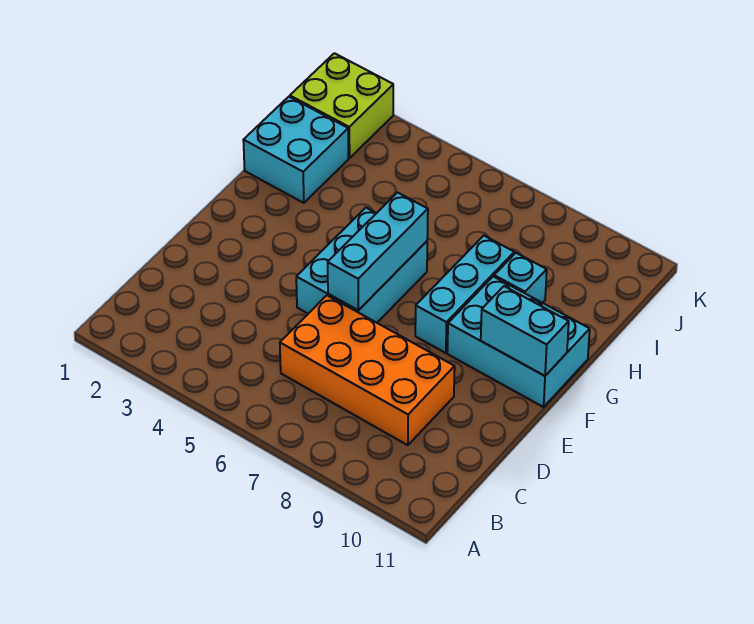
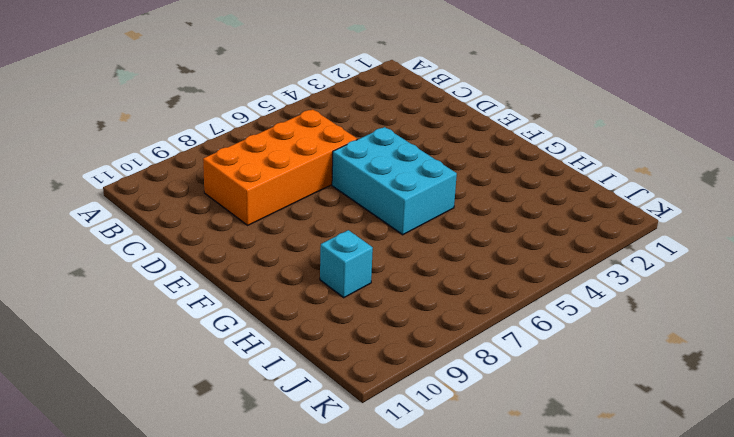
none -> cyan 1x3 brick [415,236,514,353]
none -> cyan 2x3 brick [447,276,590,407]

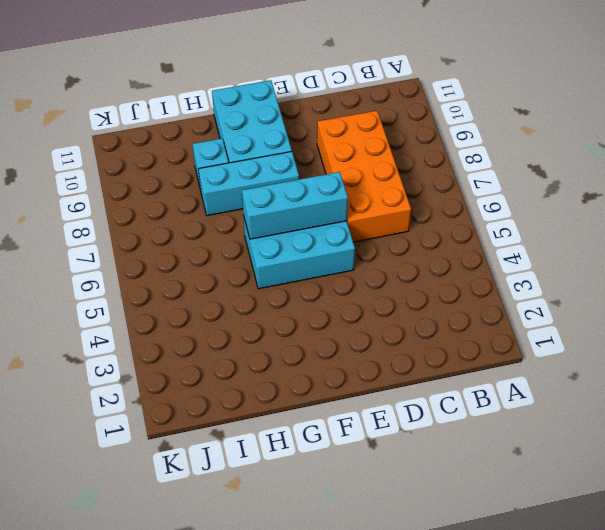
none -> cyan 2x2 brick [243,97,349,203]
none -> lime 2x2 brick [290,53,393,158]

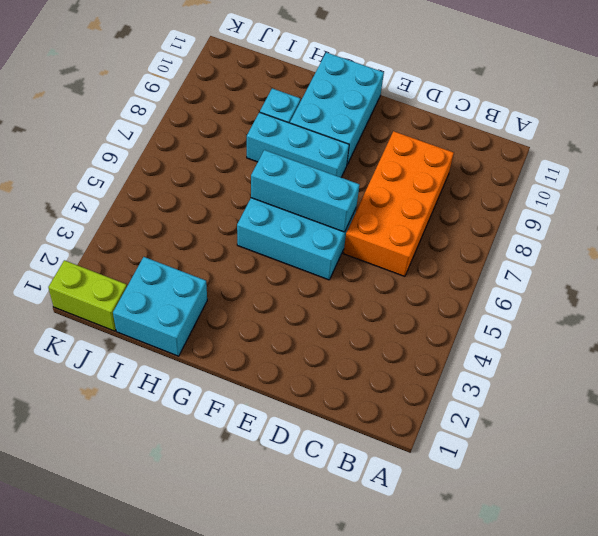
lime 1x2 brick [48,260,127,331] -> lime 2x2 brick [290,53,393,158]
none -> cyan 1x2 brick [481,286,569,376]

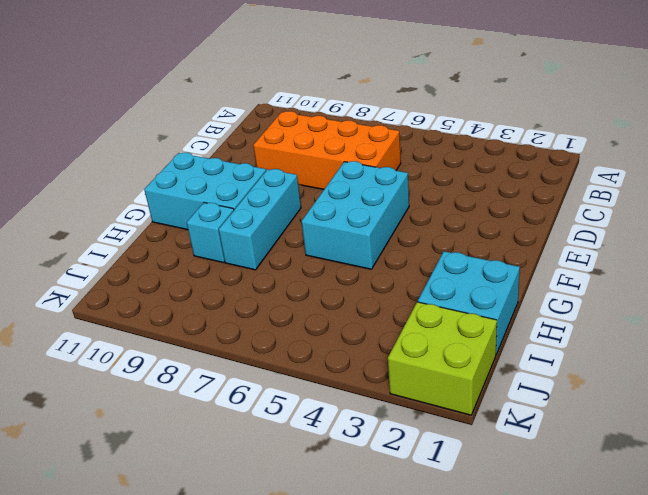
none -> cyan 1x3 brick [328,193,428,310]
none -> cyan 1x2 brick [481,286,569,376]

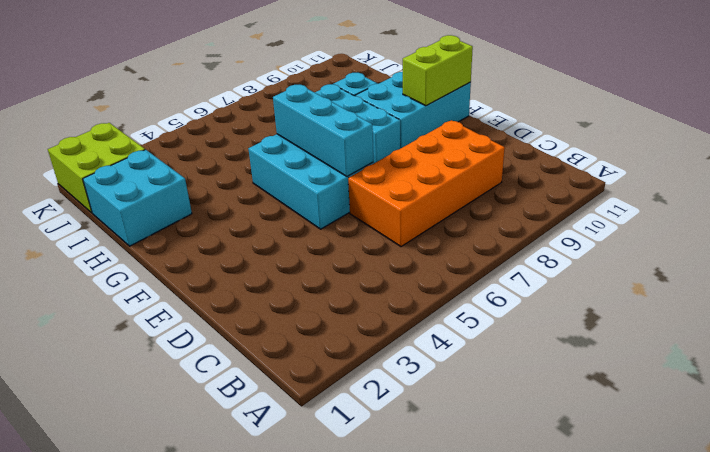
lime 1x2 brick [403,35,473,106] -> cyan 1x2 brick [481,286,569,376]

